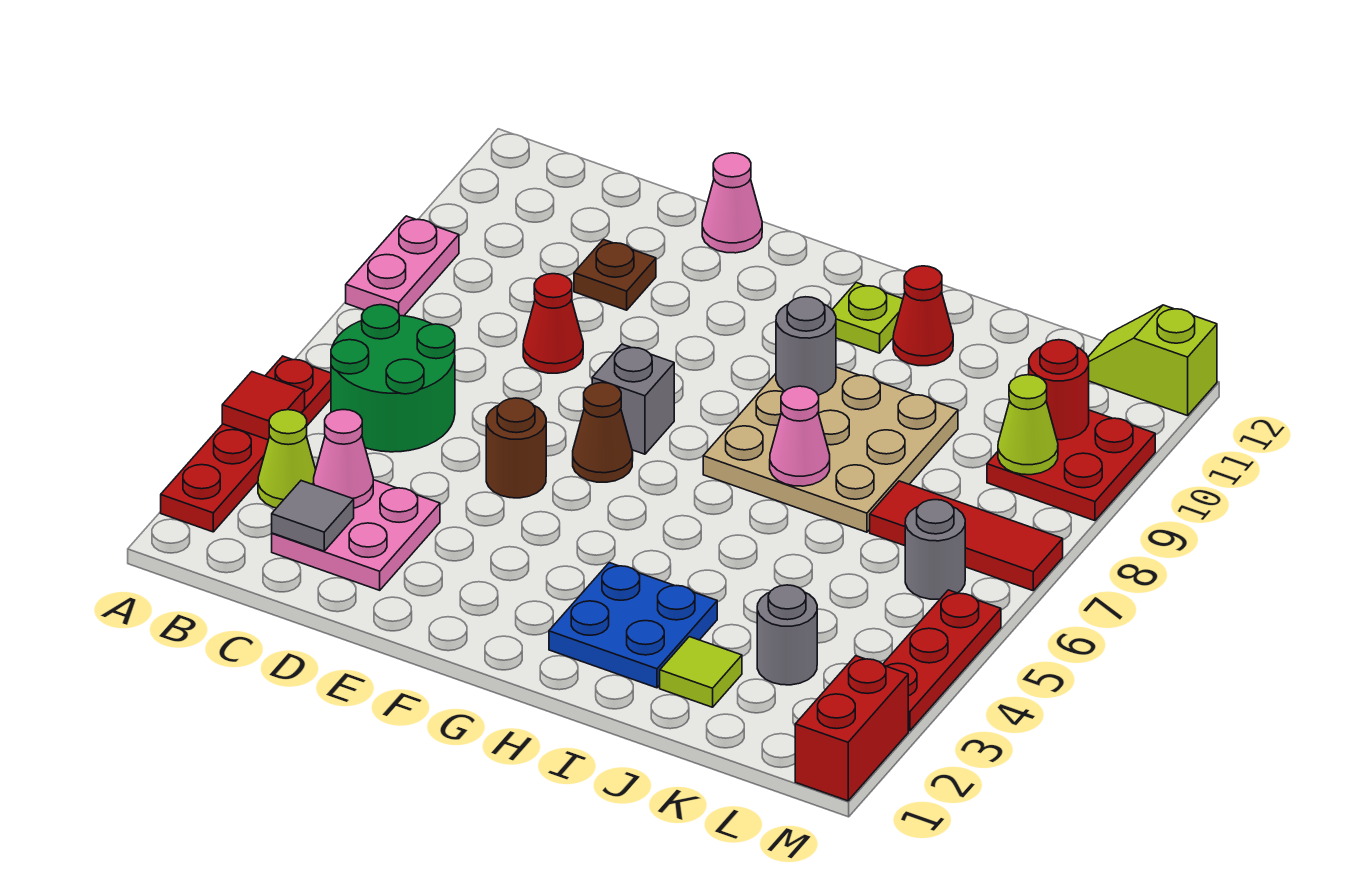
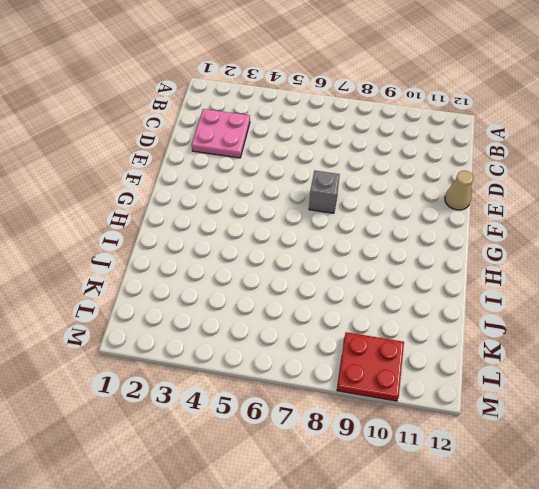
tan 1x1 cone [445,171,473,210] -> pink 1x1 cone [702,153,762,253]
none -> red 1x4 plate [161,356,331,532]
none -> pink 1x2 plate [346,216,459,316]
none -> lime 1x1 cone [258,410,316,508]
none -> green 2x2 round brick [331,305,455,452]

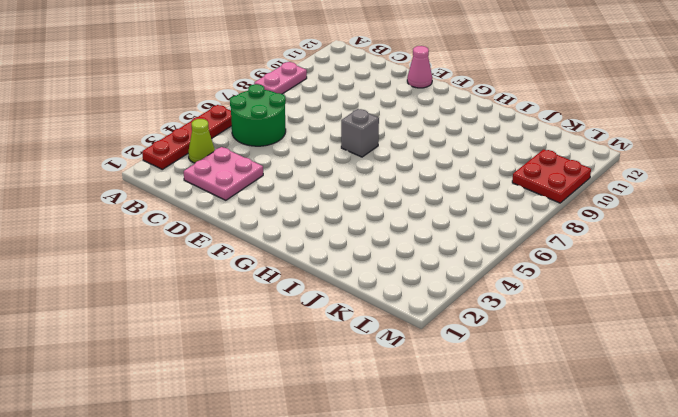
none -> red 1x1 cone [523,274,583,373]
none -> brown 1x1 plate [574,240,656,310]
none -> brown 1x1 round brick [486,398,546,498]
none -> brown 1x1 cone [573,383,633,482]

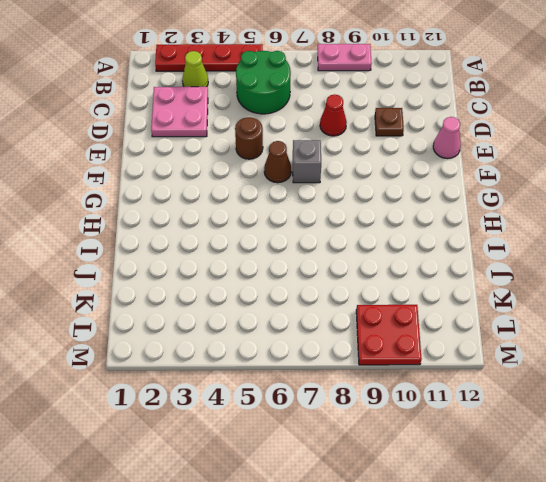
none -> blue 2x2 plate [549,563,717,688]
none -> tan 3x3 plate [703,367,958,532]
none -> lime 1x1 plate [832,282,903,353]
none -> red 1x1 cone [893,266,953,366]

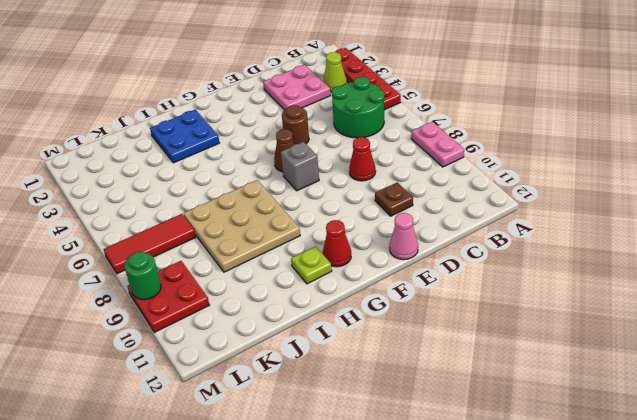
red 1x1 cone [323,220,351,267] -> red 1x1 cone moved to [893,266,953,366]
green 1x1 round brick [124,252,161,300] -> none
none -> lime 1x1 tile [660,637,742,707]
none -> grey 1x1 round brick [757,585,817,685]
none -> grey 1x1 round brick [905,500,965,599]
none -> lime 1x2 slope [1088,305,1217,416]

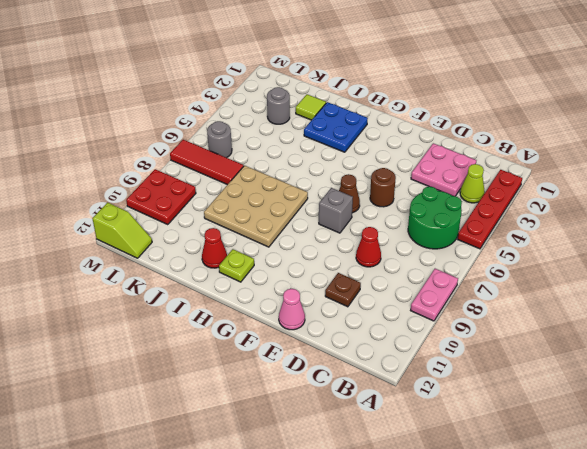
none -> red 1x2 brick [795,656,908,801]
none -> red 1x3 plate [883,590,1001,731]
none -> red 1x1 tile [222,372,305,440]
none -> grey 1x1 tile [272,481,354,551]

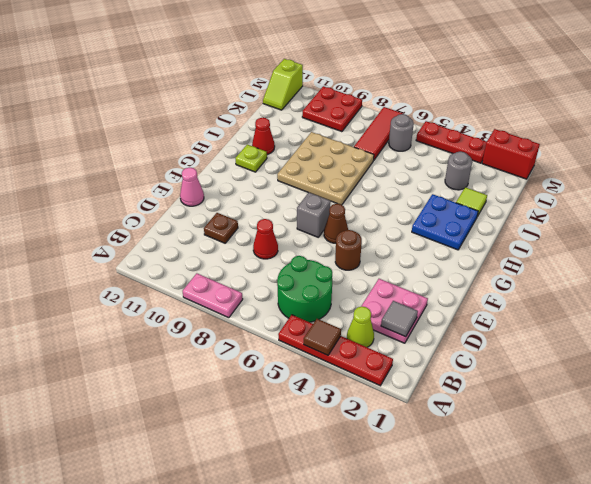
brown 1x1 tile [304,319,341,355] -> red 1x1 tile [222,372,305,440]
none -> pink 1x1 cone [313,410,373,508]
none -> grey 1x1 round brick [776,297,836,395]
none -> pink 1x1 cone [770,386,830,486]
none -> lime 1x1 cone [998,375,1058,475]

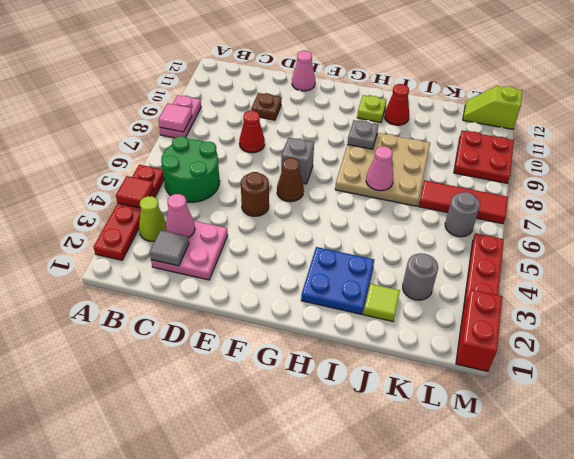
pink 1x1 tile [159,103,192,132] -> none
grey 1x1 plate [348,120,378,149] -> grey 1x1 round brick [776,297,836,395]
none -> lime 1x1 cone [998,375,1058,475]
none -> red 1x1 round brick [1029,340,1089,440]

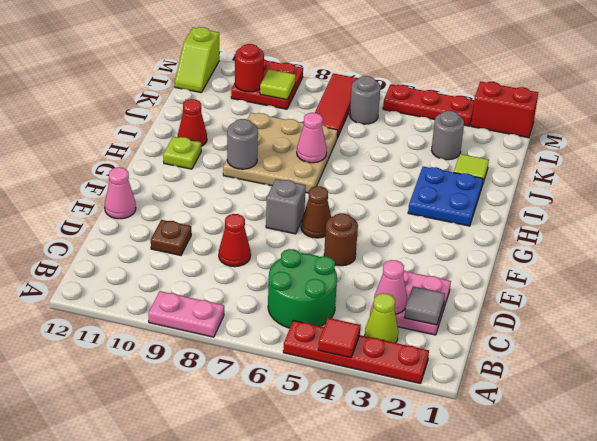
lime 1x1 tile [260,69,296,100] -> lime 1x1 cone [998,375,1058,475]

